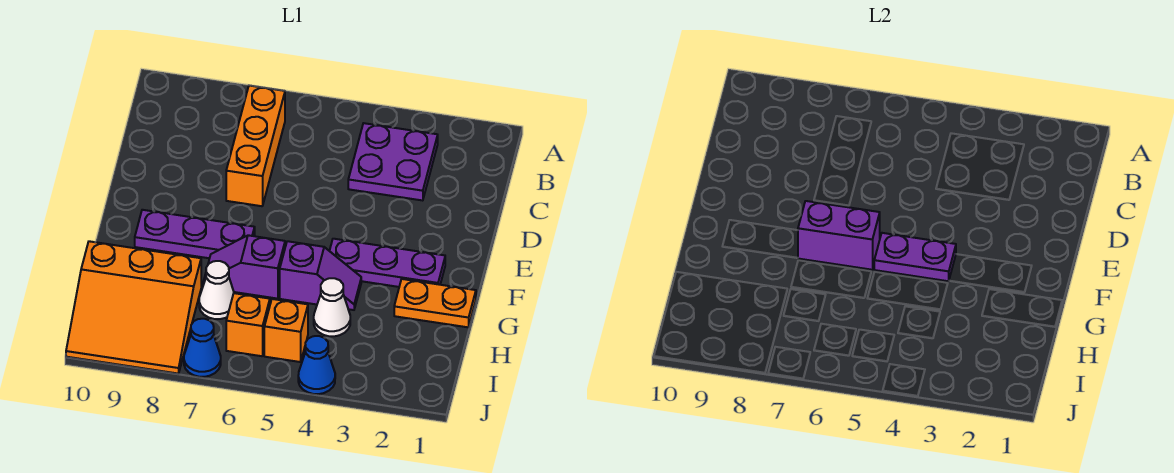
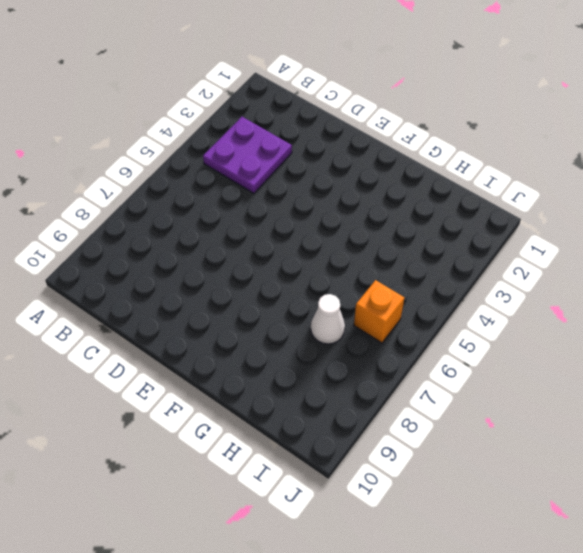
none -> orange 1x3 brick [226,86,285,206]
none -> purple 1x3 plate [330,239,445,287]
none -> purple 1x3 plate [135,210,255,258]

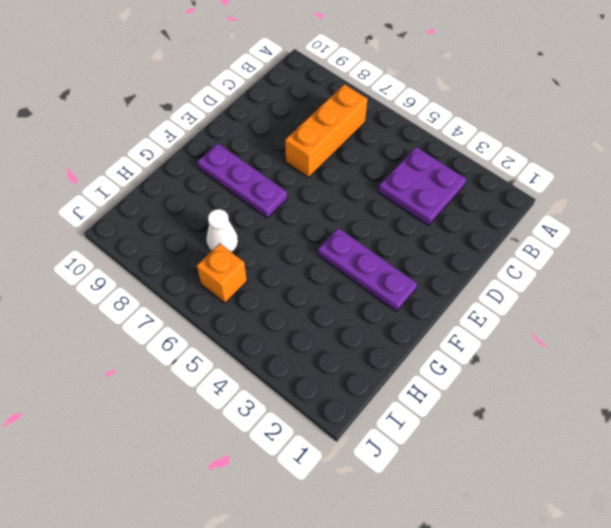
none -> orange 1x2 plate [394,279,476,327]
none -> purple 1x2 slope [280,241,361,310]
none -> purple 1x2 slope [203,235,285,299]

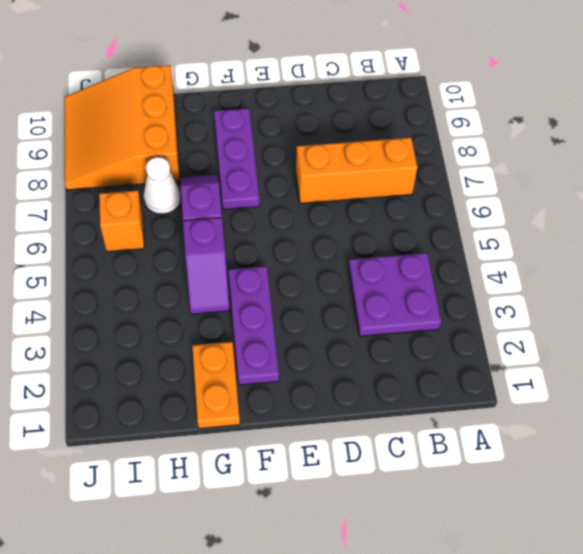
none -> white 1x1 cone [314,278,350,336]
none -> orange 1x1 brick [264,299,308,362]
none -> blue 1x1 cone [298,336,335,394]

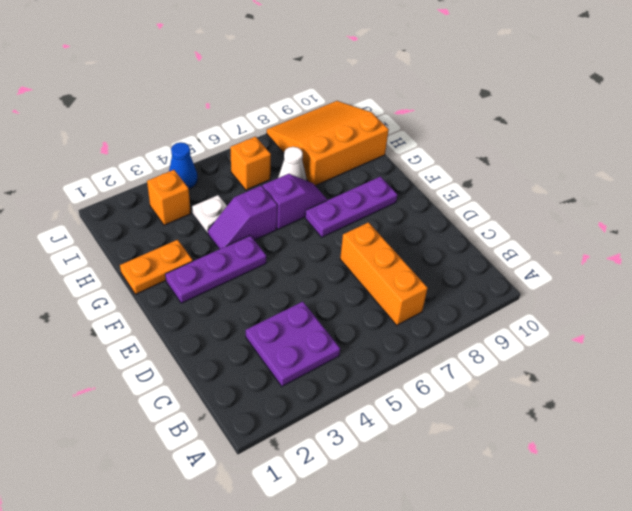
white 1x1 plate [192,195,227,233] -> white 1x1 cone [314,278,350,336]
orange 1x1 brick [147,170,191,225] -> orange 1x1 brick moved to [264,299,308,362]
none -> blue 1x1 cone [184,319,221,377]
none -> purple 1x2 plate [874,233,956,281]
none -> purple 1x2 brick [798,201,880,270]

